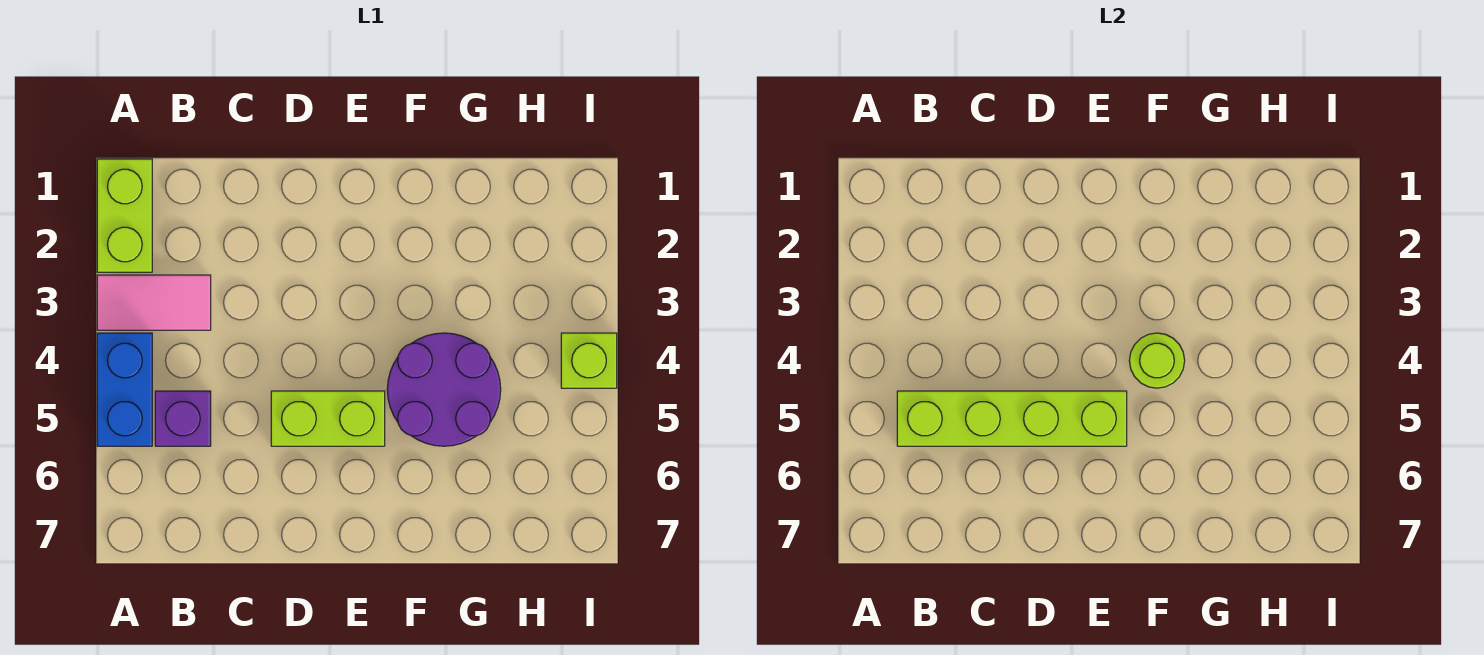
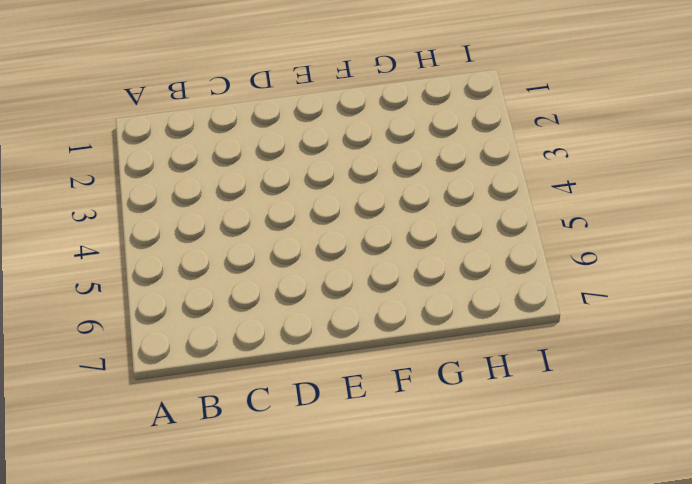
none -> lime 1x2 brick [97,159,152,272]
none -> pink 1x2 tile [97,275,211,330]

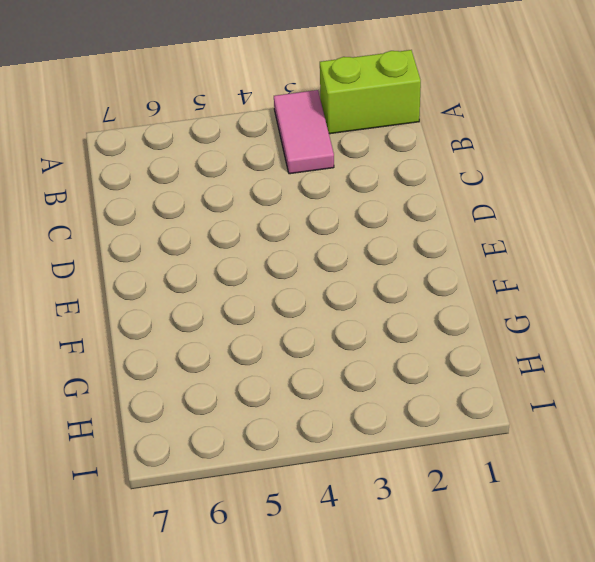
none -> blue 1x2 brick [97,333,152,446]
none -> purple 1x1 brick [155,391,211,446]

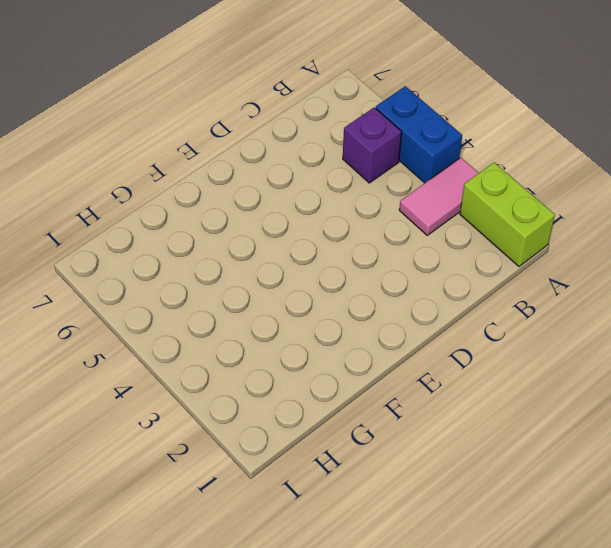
none -> lime 1x2 brick [271,391,385,446]
none -> purple 2x2 round brick [387,333,501,446]

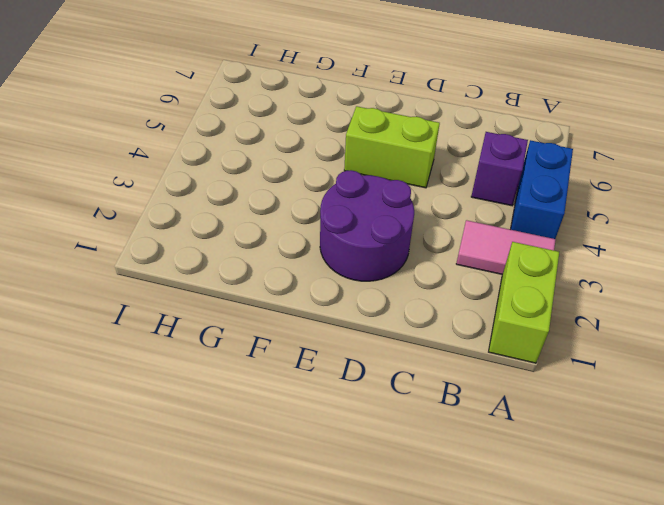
purple 2x2 round brick [320,170,414,281] -> purple 2x2 round brick moved to [387,333,501,446]
none -> lime 1x1 brick [561,333,617,388]
none -> lime 1x4 brick [897,391,1127,446]

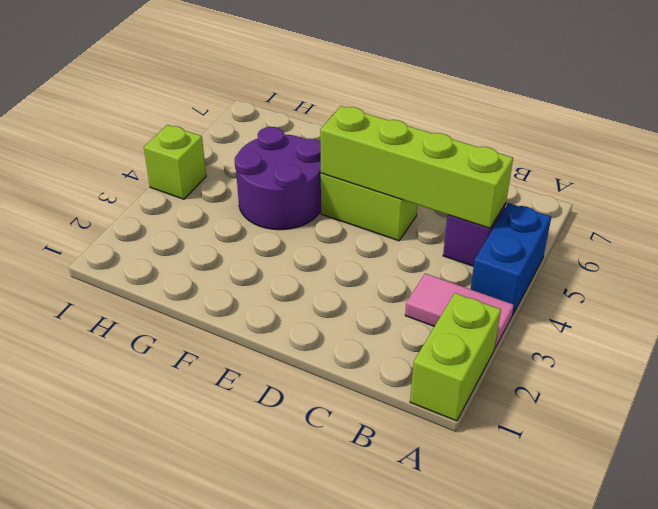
none -> lime 1x1 round brick [1129,333,1185,388]

